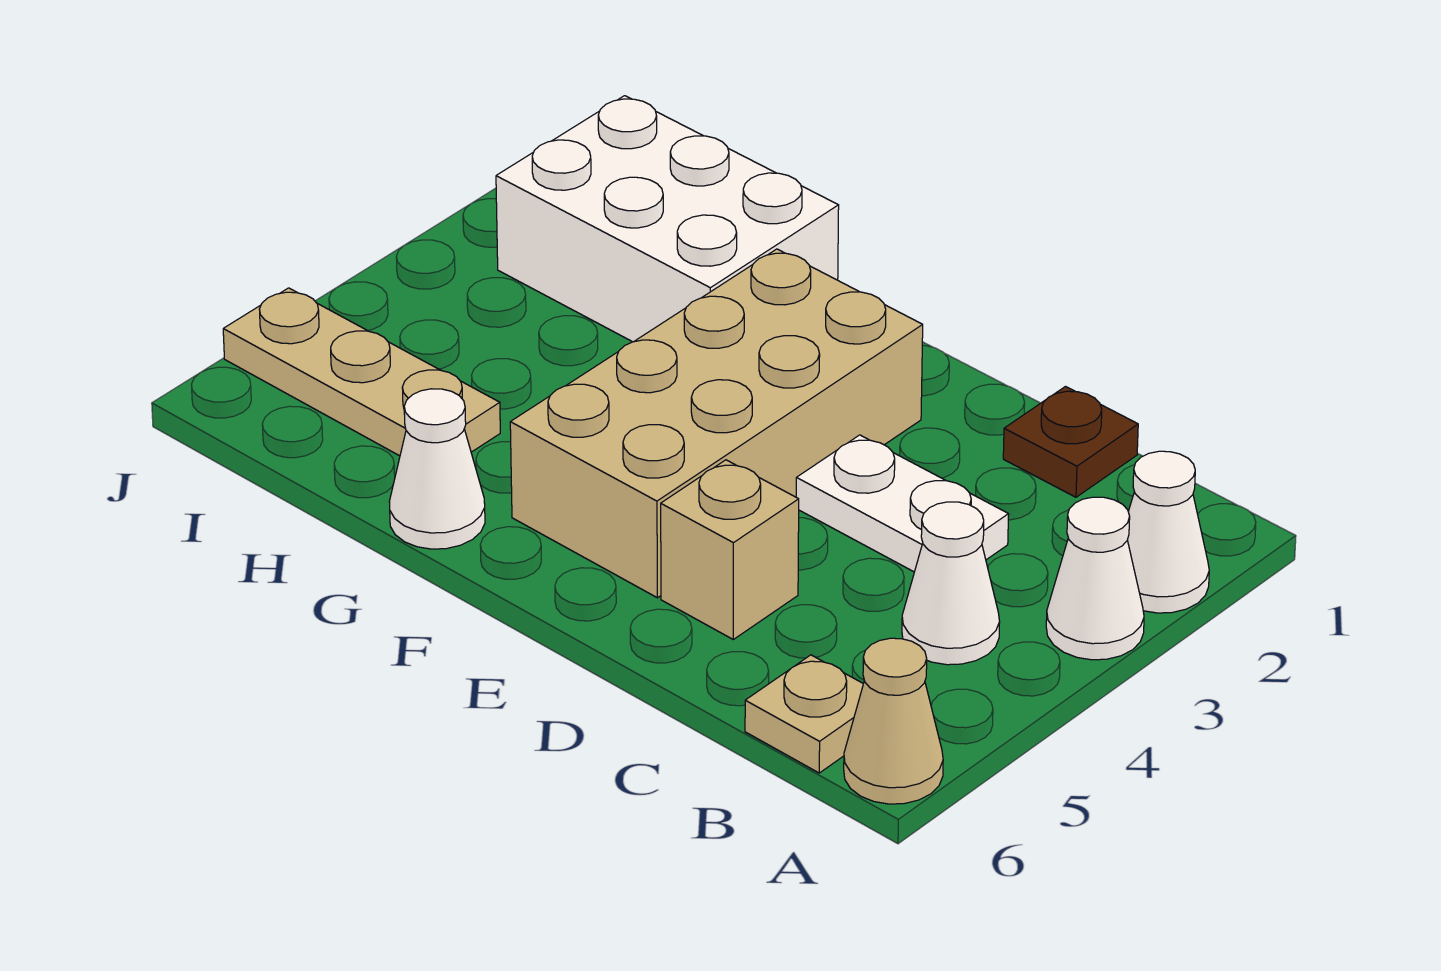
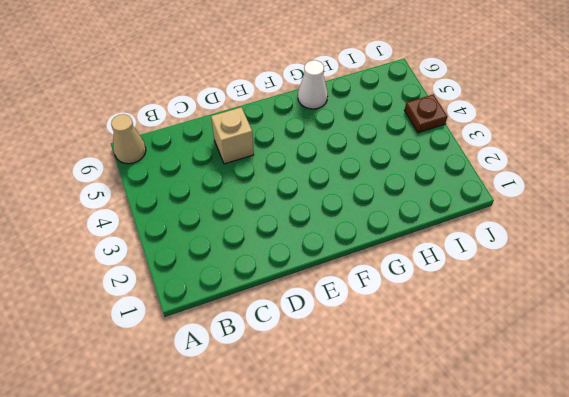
brown 1x1 plate [405,94,447,133] -> brown 1x1 plate moved to [1003,387,1138,497]
none -> white 1x1 cone [1127,451,1209,613]
none -> white 1x1 cone [1046,497,1144,660]
none -> white 1x1 cone [902,502,1000,665]

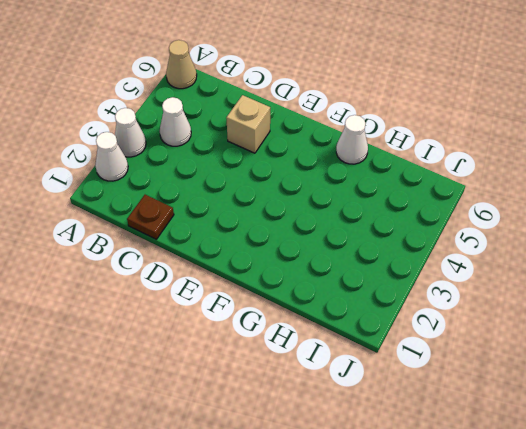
none -> tan 1x1 plate [745,655,863,773]
none -> white 1x2 plate [796,435,1009,572]
none -> tan 2x4 brick [510,249,923,598]

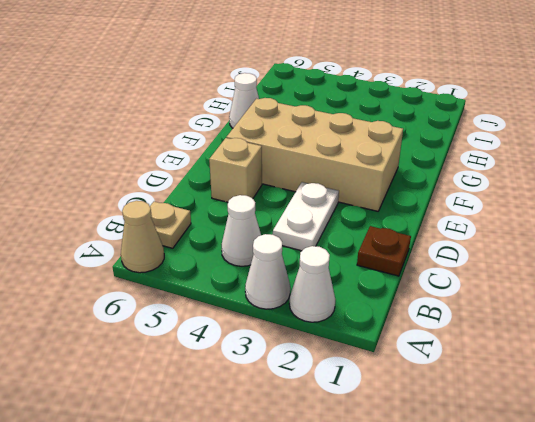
none -> white 2x3 brick [496,96,839,342]
none -> tan 1x3 plate [223,288,500,456]

